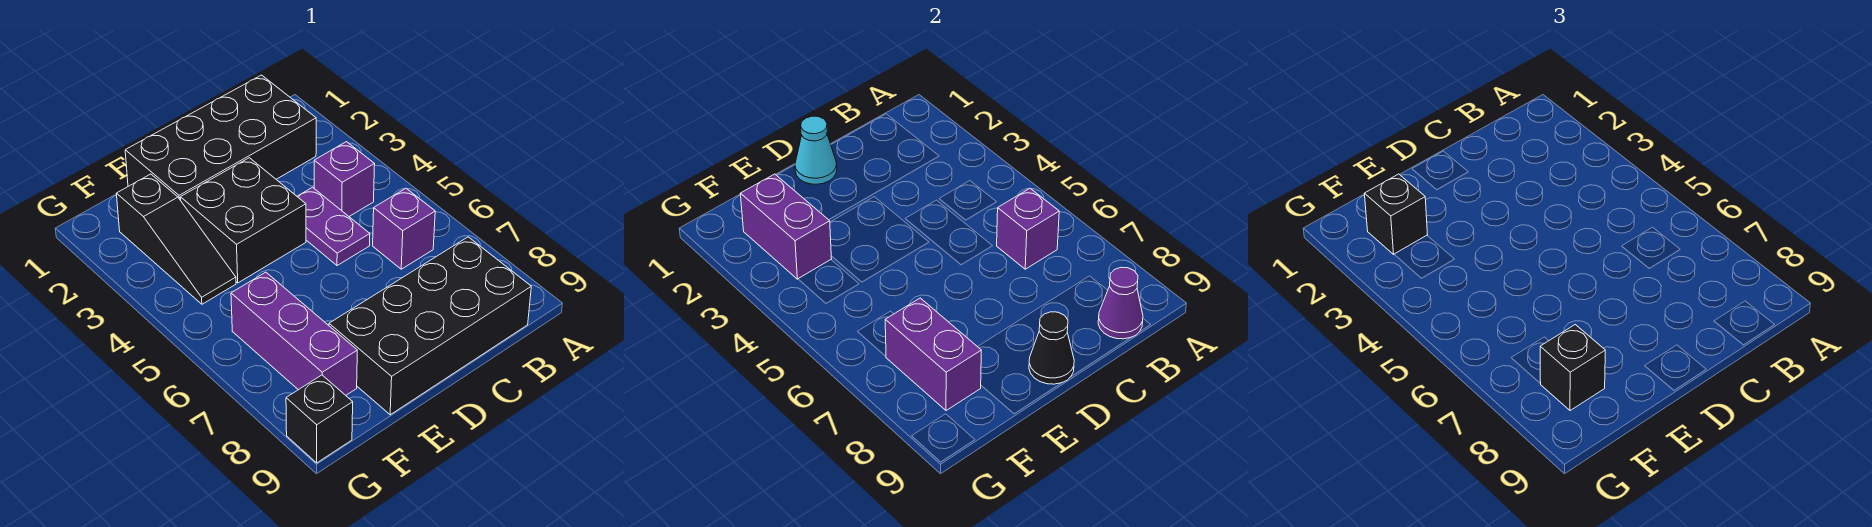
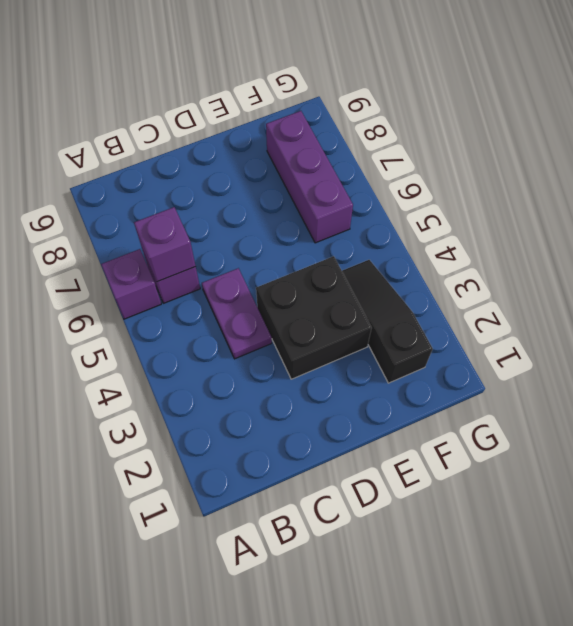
purple 1x1 brick [101,249,161,319] -> purple 1x1 brick moved to [314,142,375,216]
none -> black 2x4 brick [125,75,316,200]
none -> black 2x4 brick [329,237,531,415]
none -> black 1x1 brick [286,375,353,463]

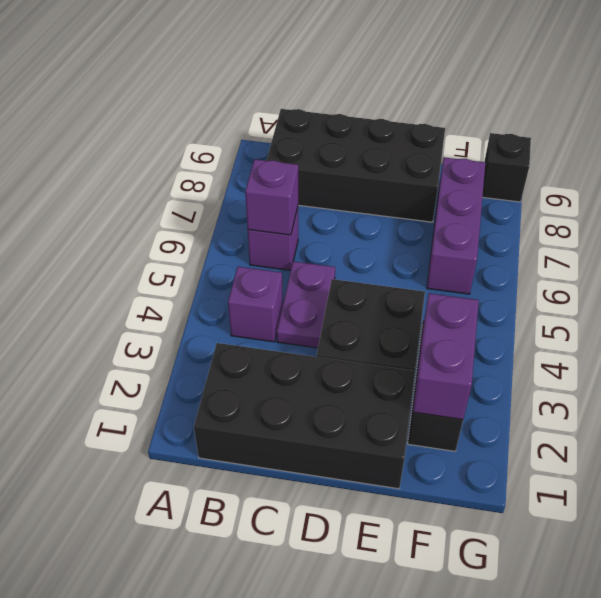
none -> purple 1x1 cone [1098,267,1143,339]
none -> cyan 1x1 cone [795,116,837,184]
none -> black 1x1 cone [1029,312,1074,384]

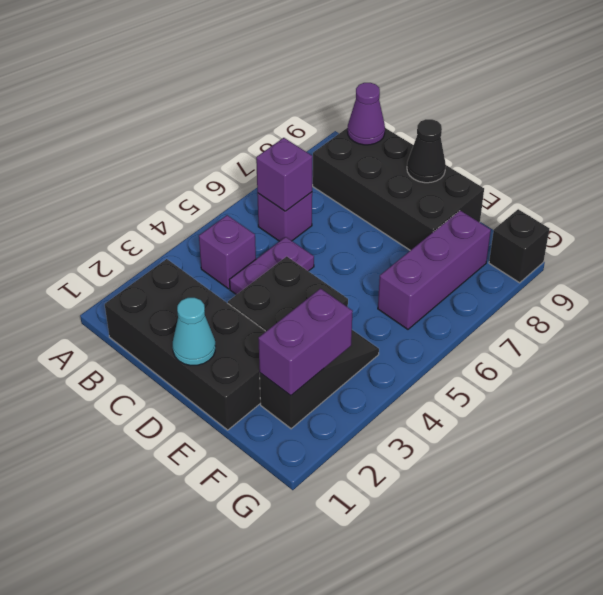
none -> purple 1x2 brick [885,298,981,411]
none -> black 1x1 brick [1364,174,1428,254]
none -> black 1x1 brick [1540,325,1605,411]

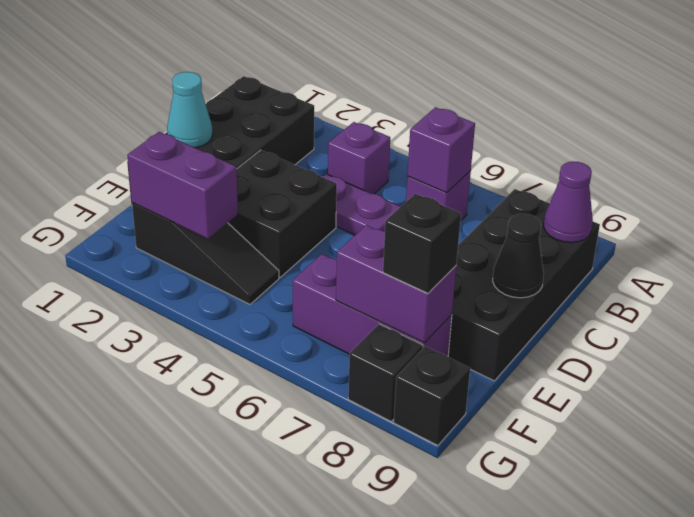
black 1x1 brick [348,324,423,421] -> black 1x1 brick moved to [1364,174,1428,254]

